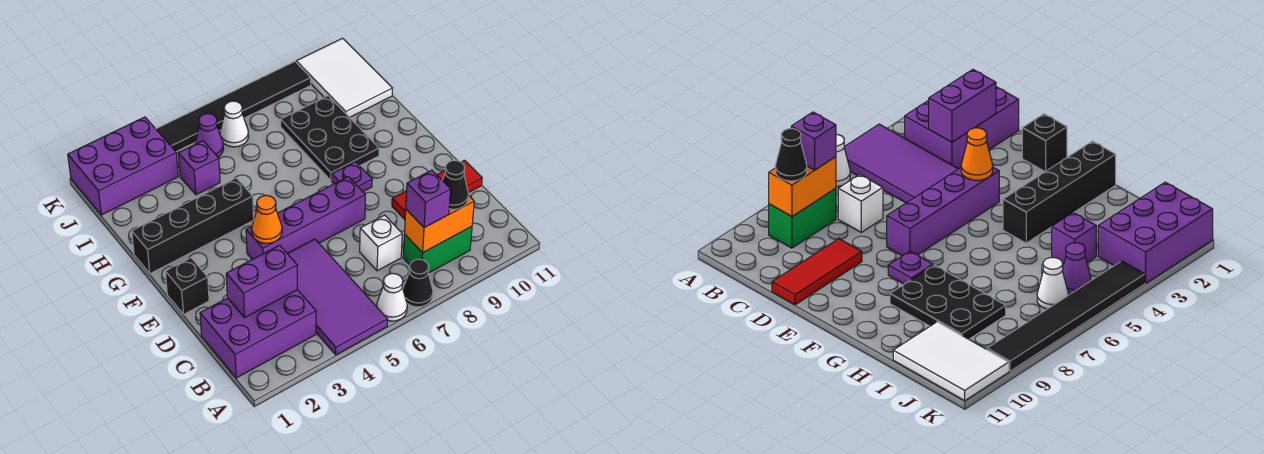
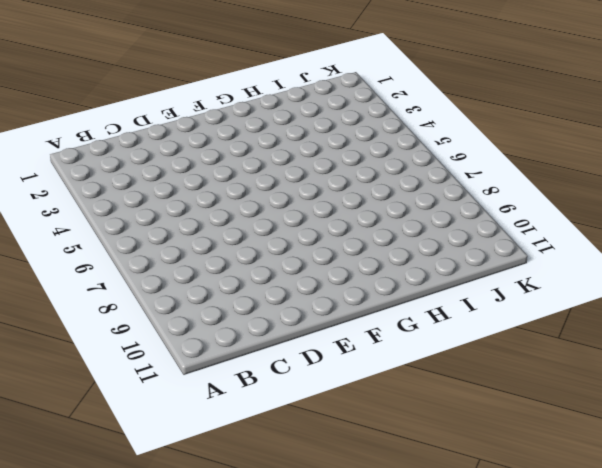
none -> purple 2x4 tile [287,239,388,355]
none -> white 1x1 cone [377,273,407,321]
none -> black 1x1 cone [403,259,433,307]

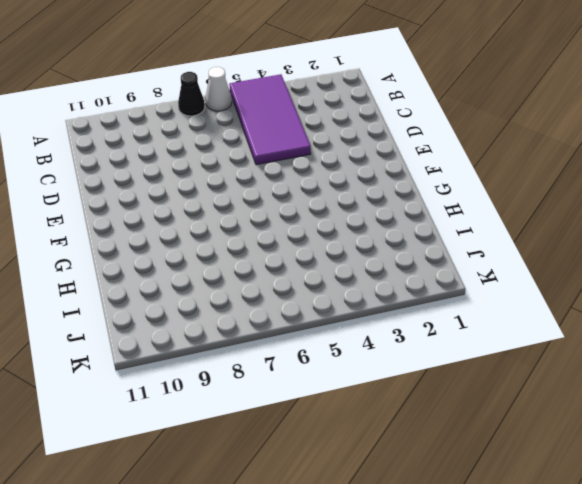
none -> purple 2x3 brick [200,290,316,378]
none -> green 1x2 brick [403,226,472,273]
none -> white 1x1 brick [360,215,402,271]

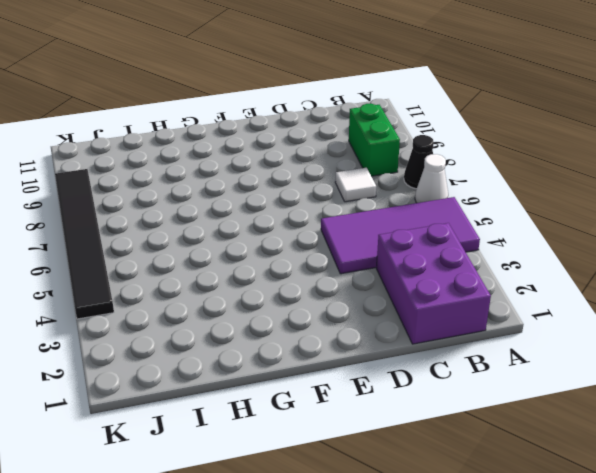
white 1x1 tile [335,168,376,202] -> white 1x1 brick [360,215,402,271]
none -> red 1x3 tile [392,160,482,219]
none -> black 1x1 brick [165,258,209,314]
none -> purple 1x4 brick [246,177,365,259]

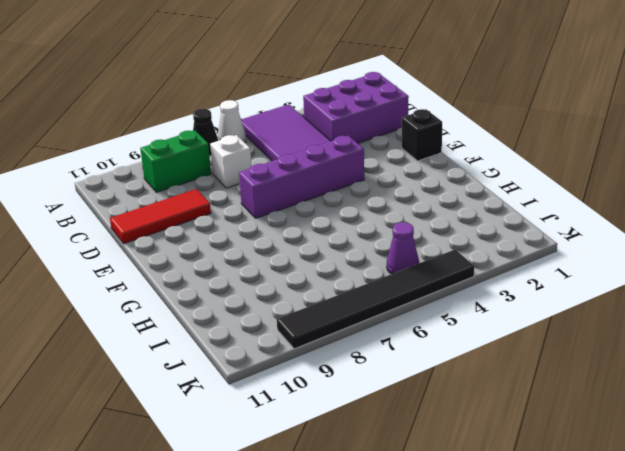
none -> purple 1x1 plate [332,162,372,192]
none -> black 1x4 brick [132,178,254,274]
none -> black 2x3 plate [281,96,379,180]

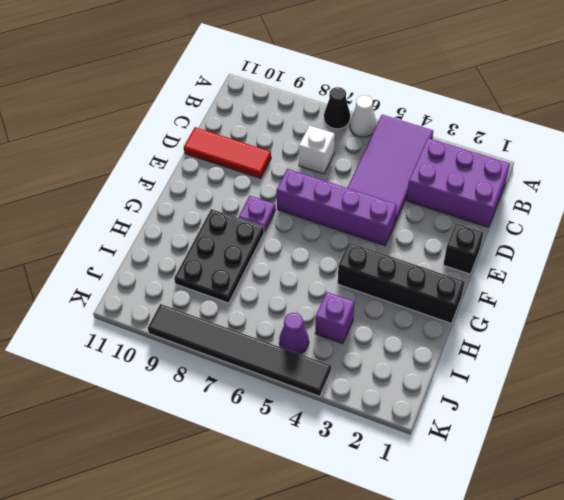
none -> green 1x2 brick [403,226,472,273]
none -> white 2x3 tile [296,38,392,117]
none -> purple 2x3 brick [68,117,178,215]

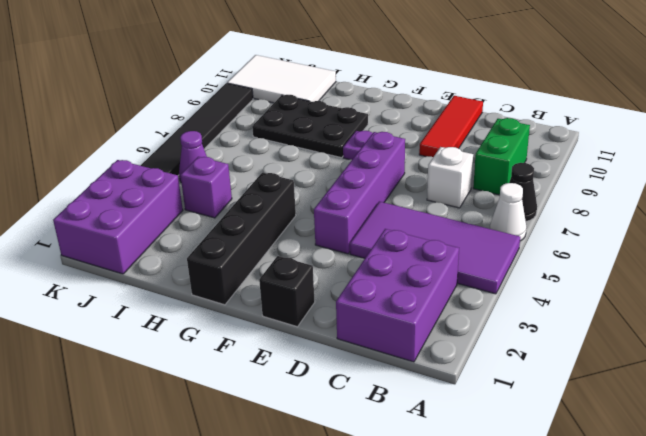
none -> white 1x1 cone [220,101,249,147]
none -> orange 1x2 brick [405,195,474,253]
none -> purple 1x2 brick [226,245,297,317]

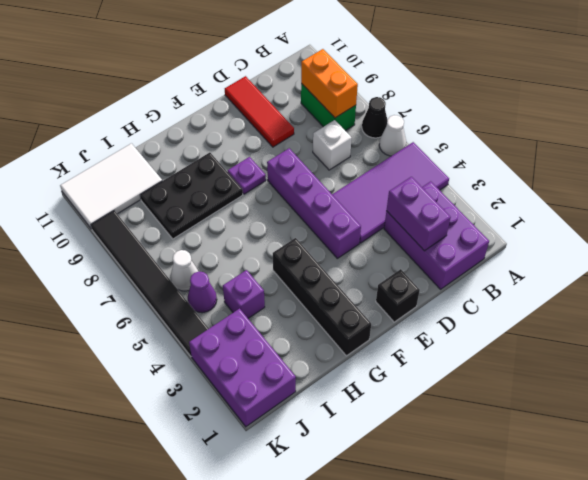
none -> orange 1x1 cone [252,195,282,243]
none -> purple 1x1 brick [406,170,451,228]
none -> black 1x1 cone [442,161,469,209]

